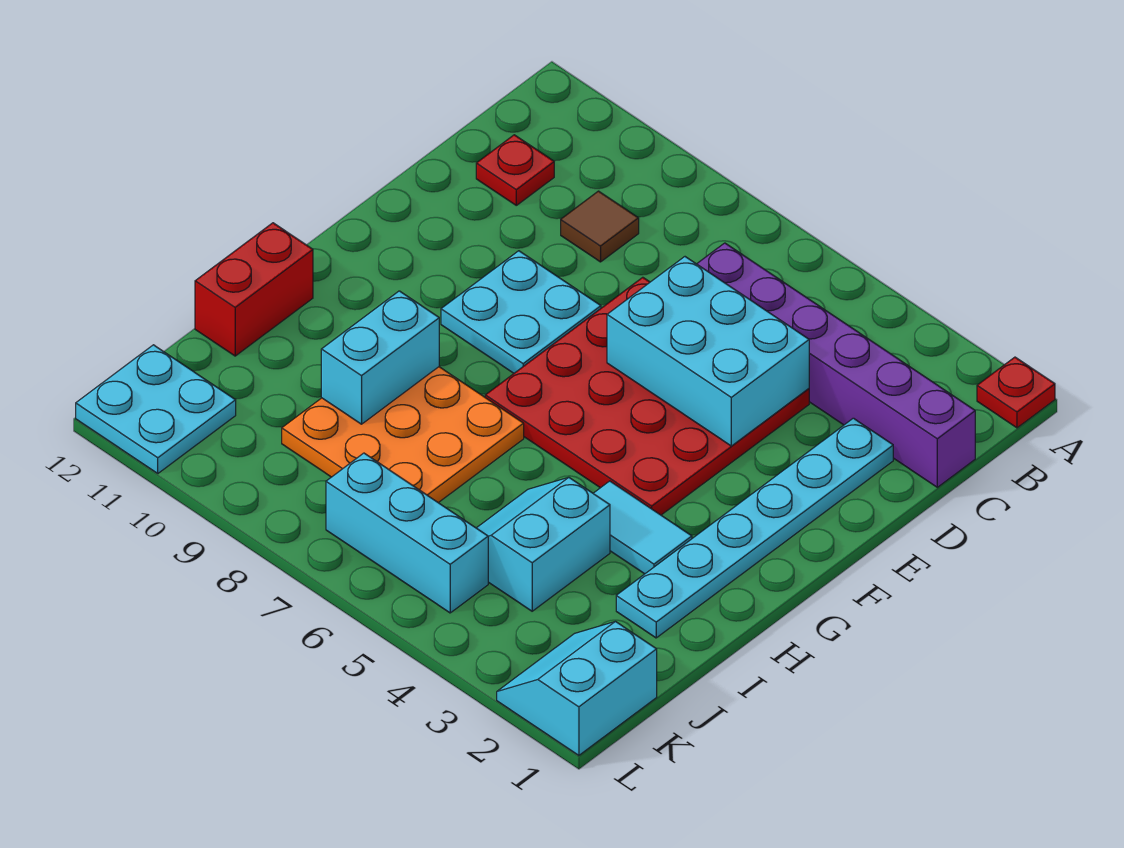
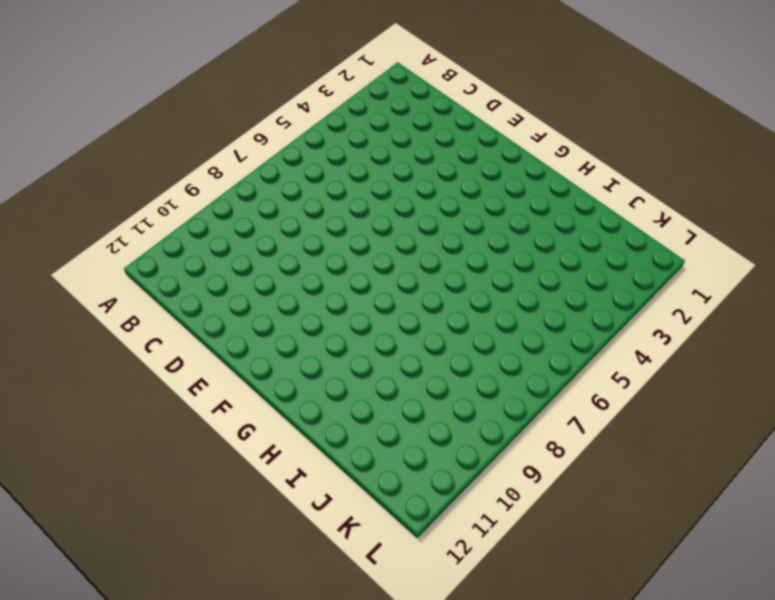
none -> red 1x1 plate [977,357,1055,428]
none -> purple 1x6 brick [697,243,975,487]
none -> brown 1x1 tile [561,191,639,262]

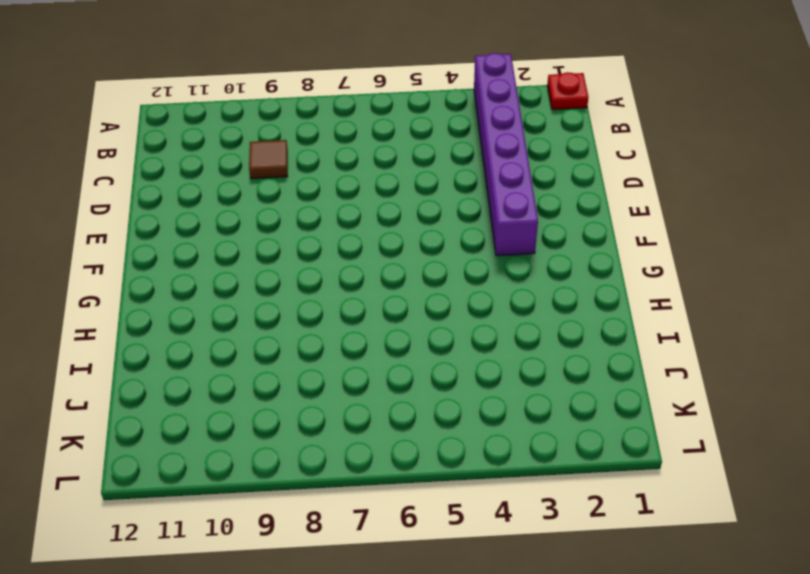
purple 1x6 brick [474,53,538,256] -> purple 1x6 brick turned to [697,243,975,487]
none -> red 1x1 plate [476,135,554,205]
none -> cyan 1x6 plate [616,418,893,638]
none -> red 4x4 plate [485,277,809,515]

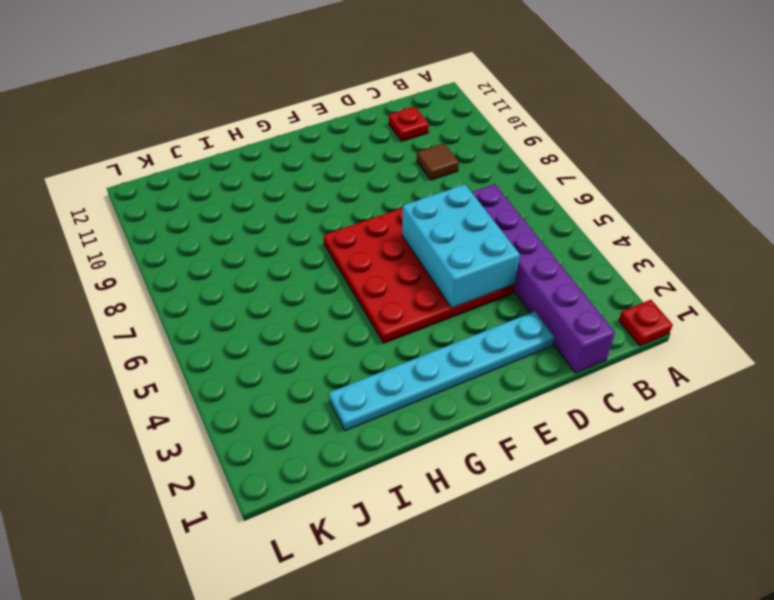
none -> cyan 2x2 plate [441,251,601,373]
none -> cyan 1x2 tile [593,481,692,574]
none -> orange 3x3 plate [282,367,524,503]

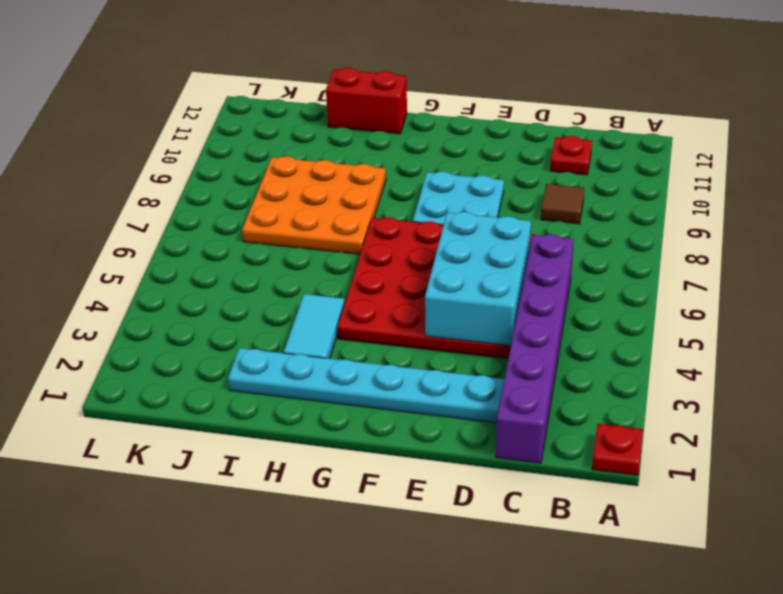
none -> cyan 2x2 slope [477,477,610,611]
none -> cyan 2x2 slope [497,621,657,755]
none -> cyan 1x3 brick [326,453,488,613]

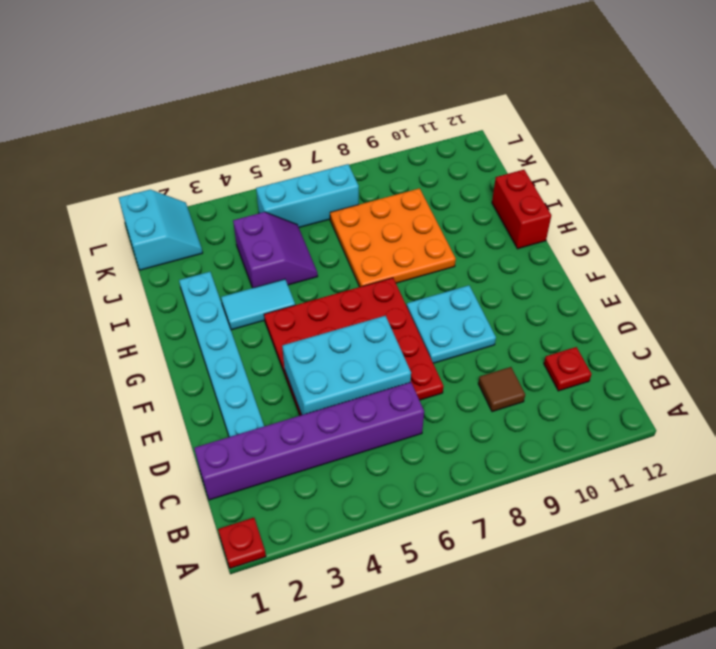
purple 2x2 slope [233,212,318,288] -> cyan 2x2 slope [477,477,610,611]
none -> cyan 2x2 plate [76,345,236,473]
none -> cyan 1x2 brick [321,291,439,424]

